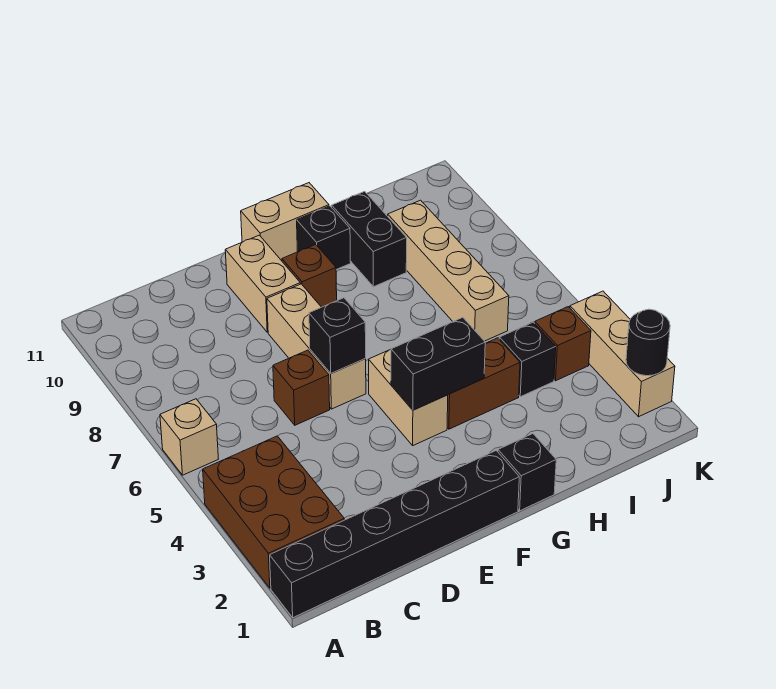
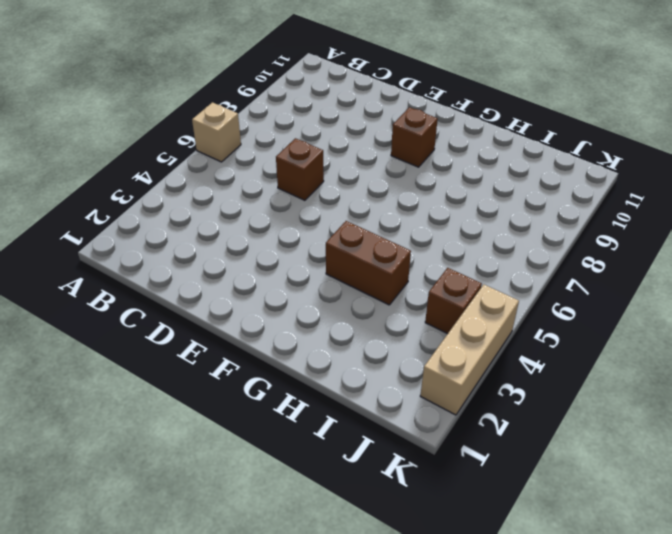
none -> black 1x6 brick [270,451,519,618]
none -> brown 2x3 brick [203,436,344,588]
none -> tan 1x3 brick [267,284,366,409]

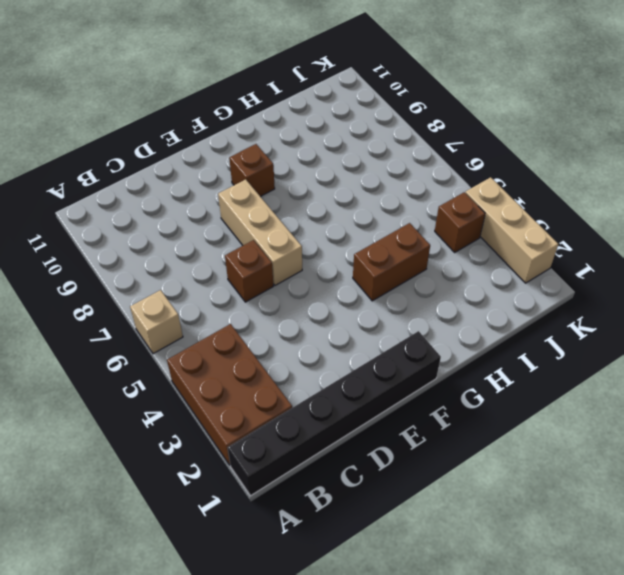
none -> tan 1x2 brick [225,235,300,332]
none -> tan 1x2 brick [369,349,448,445]
none -> tan 1x2 brick [241,183,329,260]

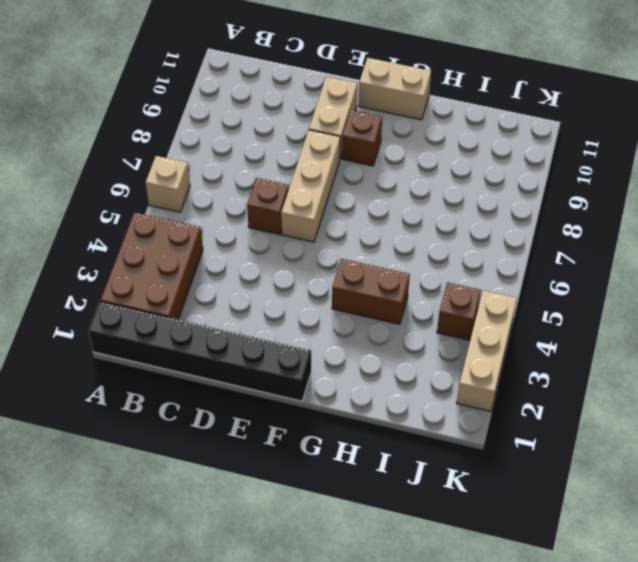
none -> tan 1x2 brick [369,349,448,445]
none -> black 1x1 brick [498,434,556,511]
none -> black 1x1 brick [297,206,351,270]

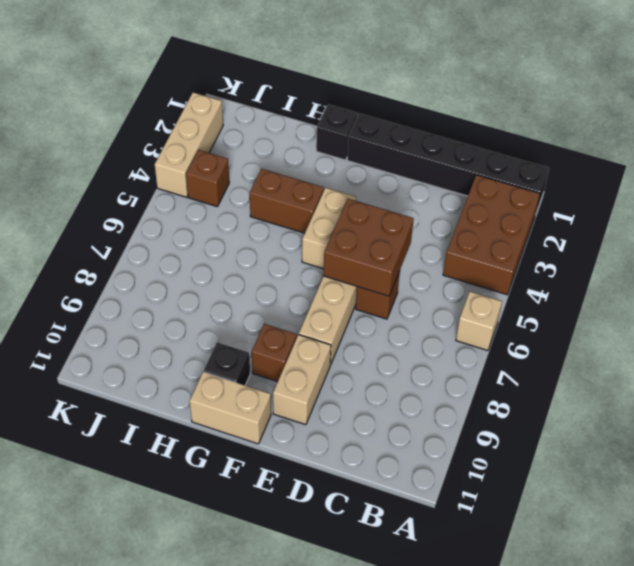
brown 2x2 brick [323,199,414,296] -> black 1x1 brick [309,298,366,373]
none -> black 1x2 brick [332,191,407,287]
none -> black 1x1 brick [499,322,556,397]
none -> tan 1x4 brick [388,200,509,341]

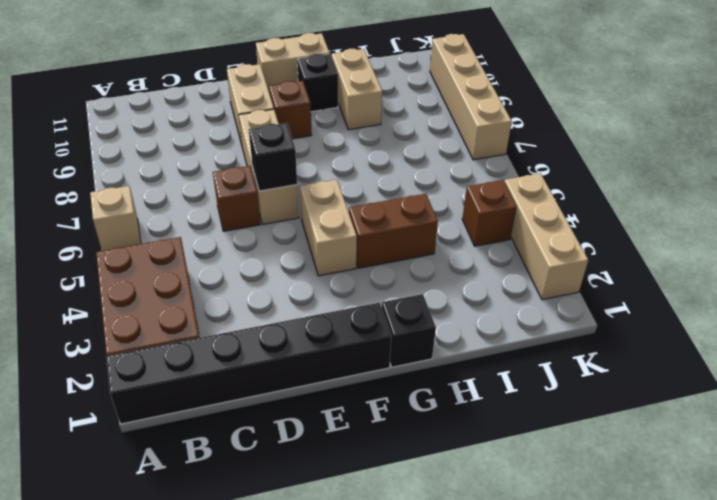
tan 1x2 brick [332,49,382,130] -> black 1x2 brick [332,191,407,287]
tan 1x4 brick [430,34,512,160] -> tan 1x4 brick moved to [388,200,509,341]
none -> black 1x1 brick [499,322,556,397]
none -> black 1x2 brick [391,317,485,410]
none -> black 1x1 round brick [626,309,670,376]

